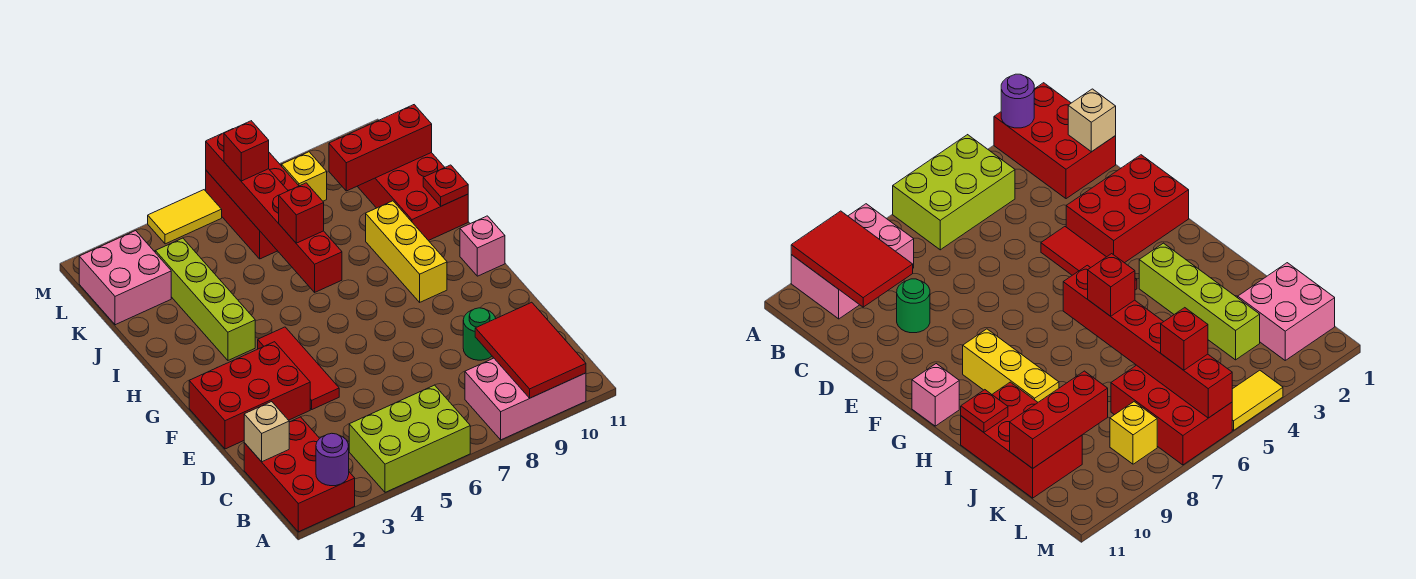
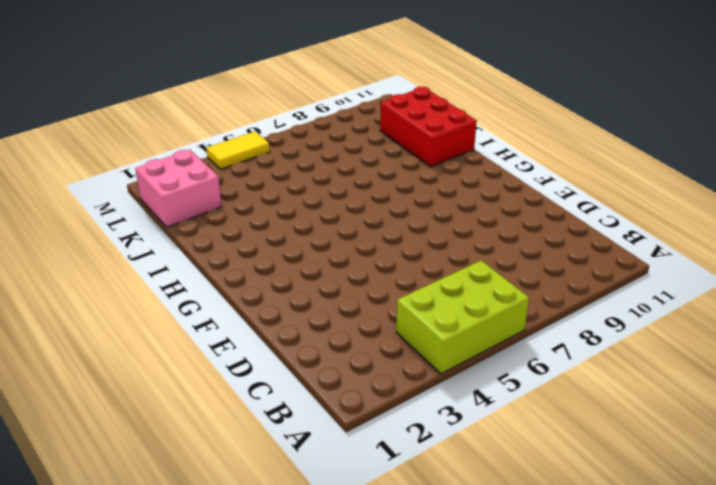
none -> red 2x3 brick [244,417,355,532]
none -> pink 2x3 brick [465,358,586,440]
none -> green 1x1 round brick [463,308,496,360]

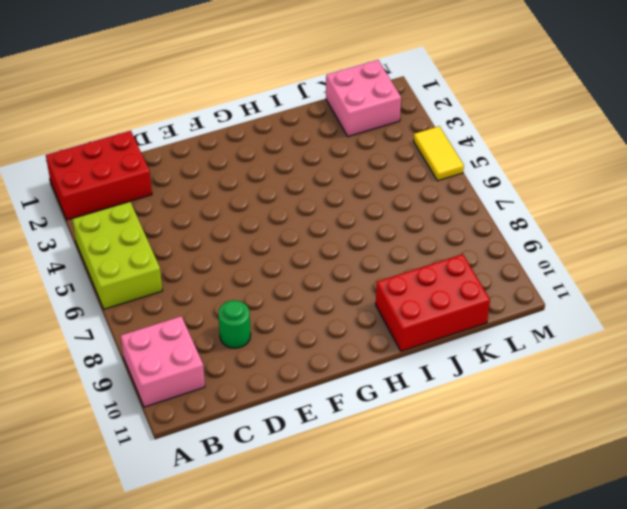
pink 2x2 brick [121,316,205,407] -> pink 2x3 brick [465,358,586,440]
none -> red 2x3 brick [189,342,310,449]
none -> red 1x3 tile [258,327,339,409]
none -> yellow 1x3 brick [366,201,447,302]

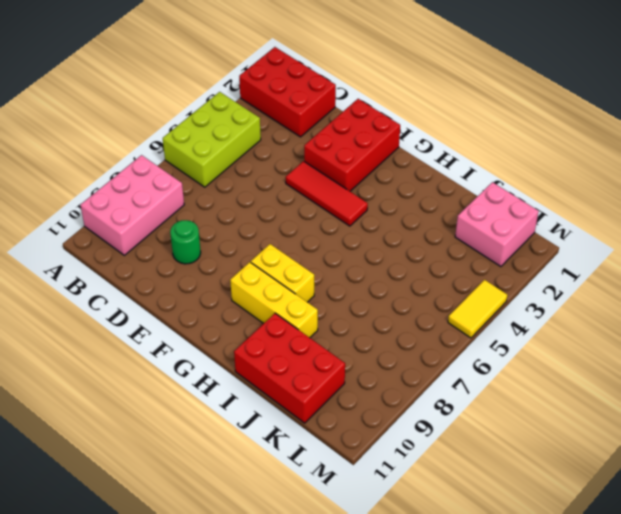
yellow 1x2 brick [251,244,314,302] -> none
none -> pink 1x1 brick [460,216,505,276]
none -> lime 1x4 brick [155,238,255,360]
none -> red 2x3 brick [206,153,299,259]

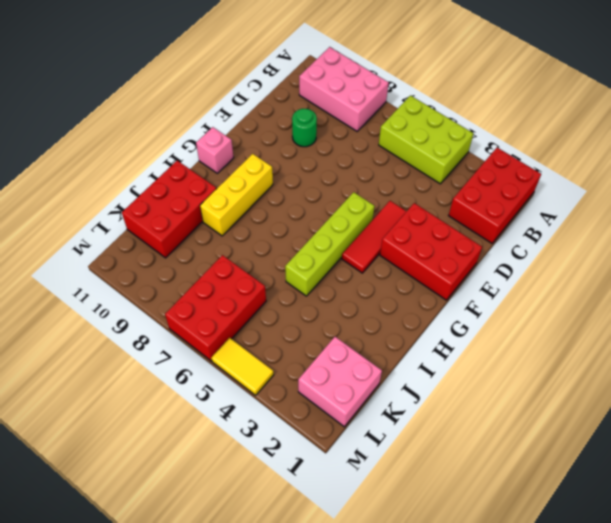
lime 1x4 brick [285,192,374,296] -> lime 1x4 brick moved to [155,238,255,360]
none -> yellow 1x1 brick [282,152,327,201]
none -> purple 1x1 round brick [316,433,349,486]
none -> red 2x3 tile [475,302,586,398]

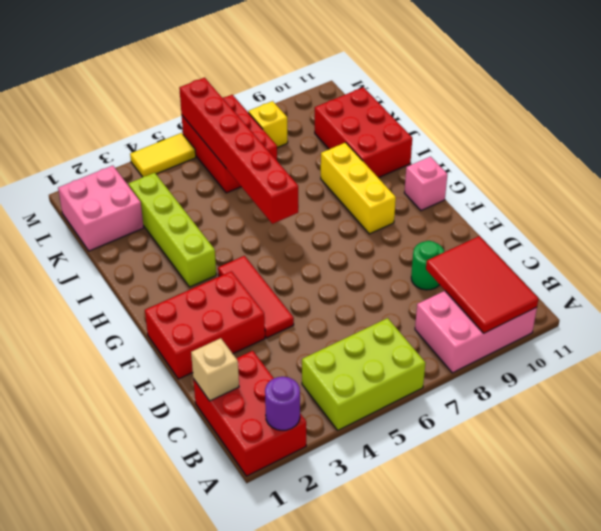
none -> red 1x1 plate [423,165,468,206]
none -> red 1x3 brick [329,105,432,191]
none -> red 1x1 brick [279,183,324,243]

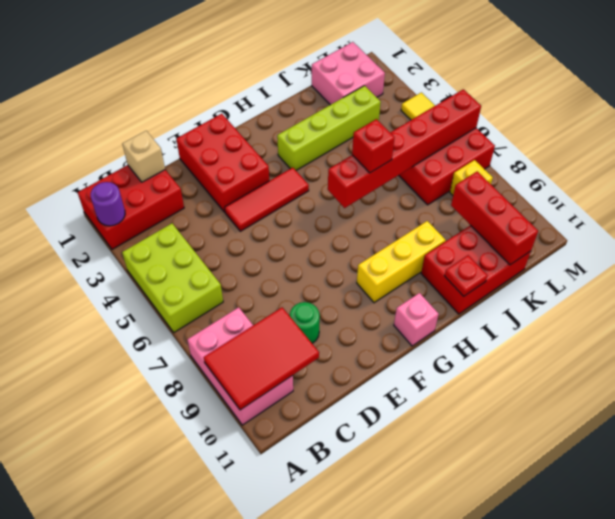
none -> red 1x1 brick [224,121,269,181]

